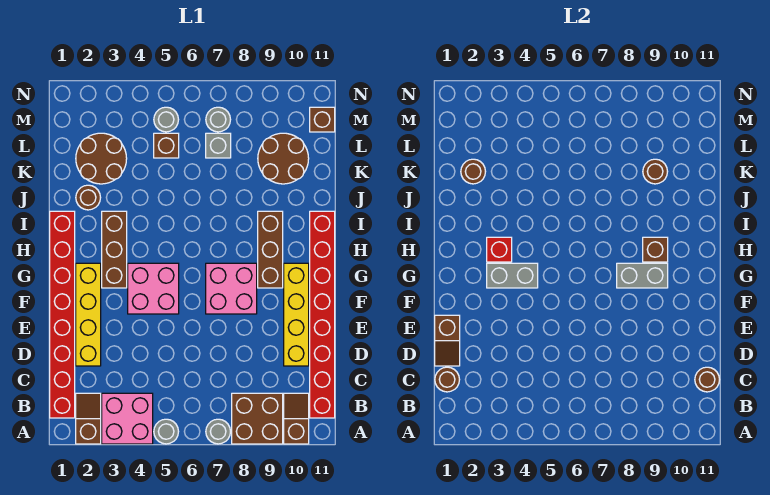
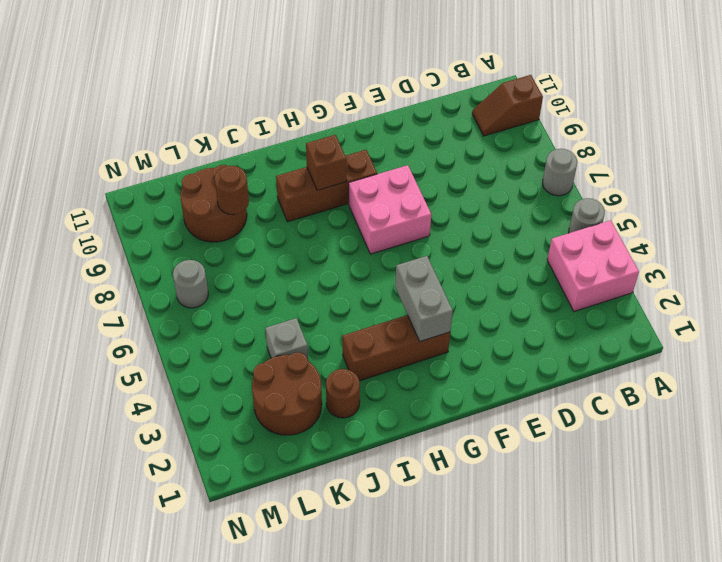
grey 1x1 brick [265,318,308,359] -> grey 1x1 brick moved to [206,133,231,158]
none -> brown 1x2 slope [76,393,101,444]
none -> brown 2x2 brick [232,393,283,444]
none -> red 1x8 brick [50,211,75,418]
none -> red 1x8 brick [310,211,335,418]

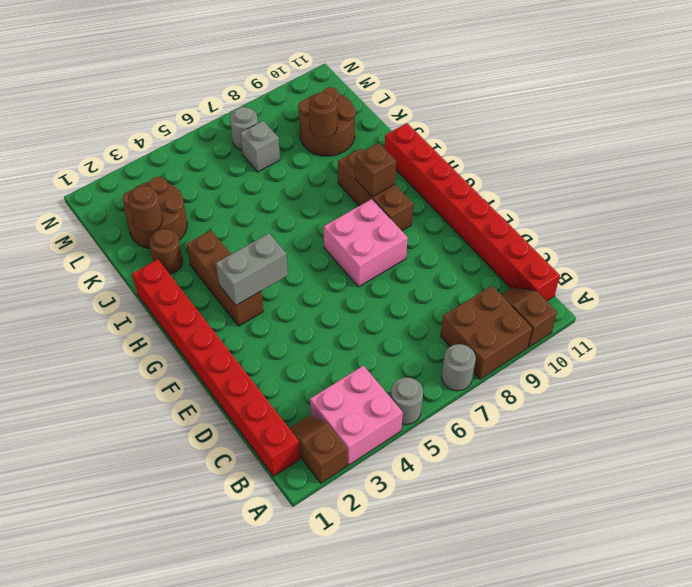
none -> yellow 1x4 brick [76,263,101,366]
none -> yellow 1x4 brick [284,263,309,366]
none -> pink 2x2 brick [128,263,179,314]
none -> brown 1x1 brick [154,133,179,158]

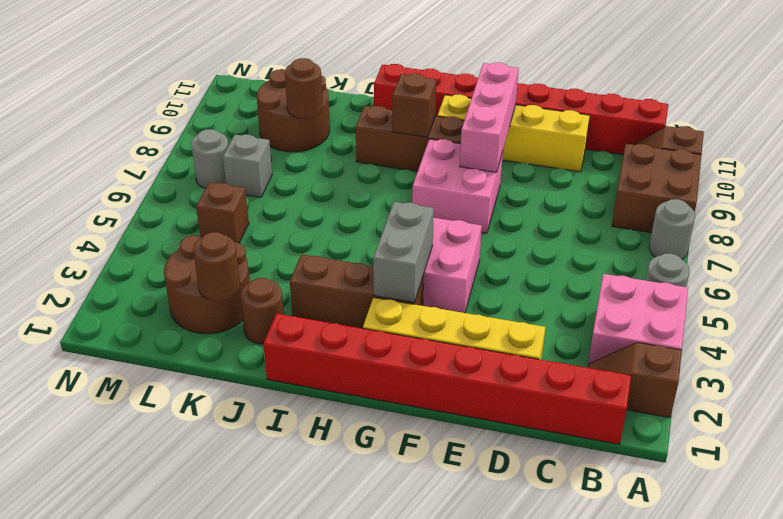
pink 1x3 brick [460,62,519,172] -> none
none -> grey 1x1 round brick [154,107,179,132]
none -> brown 1x1 brick [310,107,335,132]
none -> brown 1x1 round brick [435,367,460,392]
none -> brown 1x1 round brick [695,367,720,392]

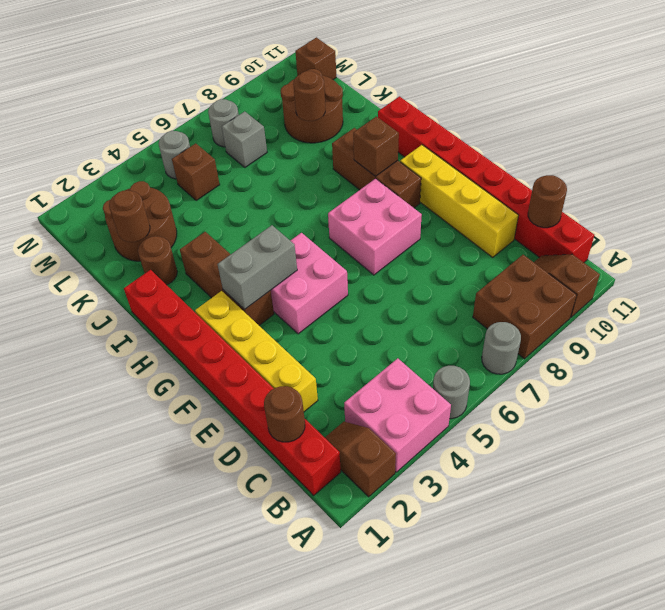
none -> brown 1x2 slope [435,315,460,366]
none -> grey 1x2 brick [617,263,668,288]
none -> red 1x1 brick [487,237,512,262]

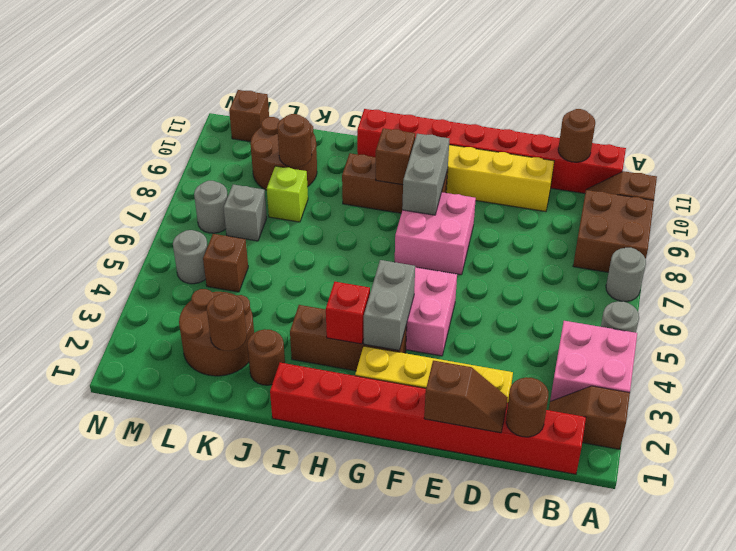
lime 1x1 brick [267,166,308,222] -> none

